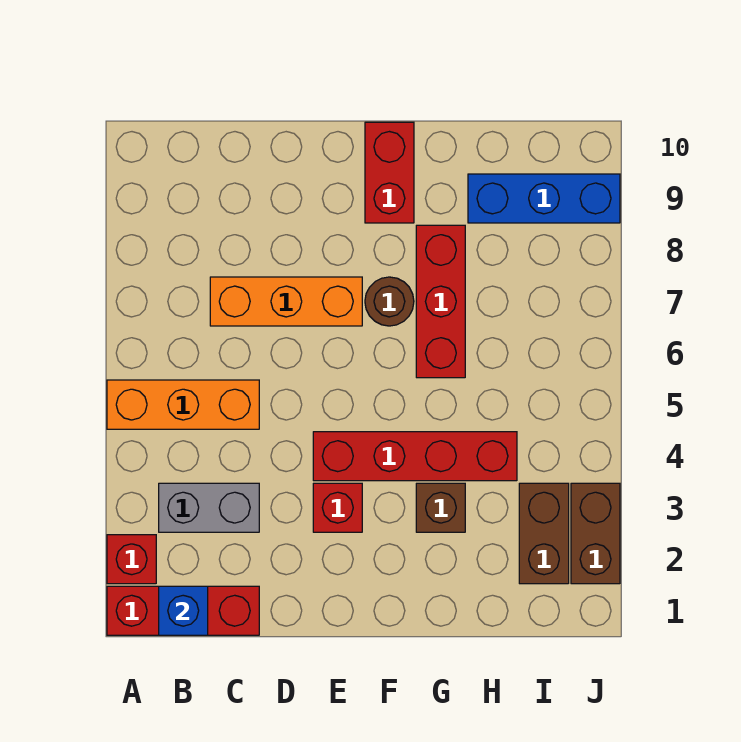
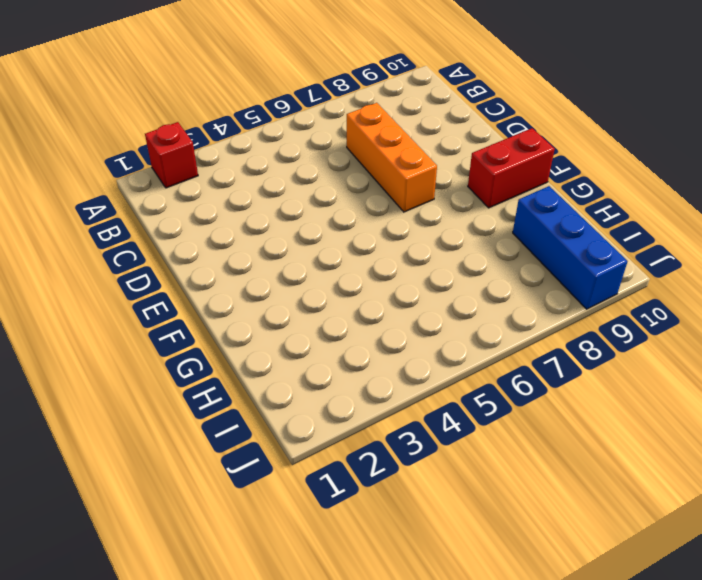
none -> red 1x3 brick [107,586,259,635]
none -> orange 1x3 brick [107,380,259,429]
none -> grey 1x2 brick [159,483,259,532]

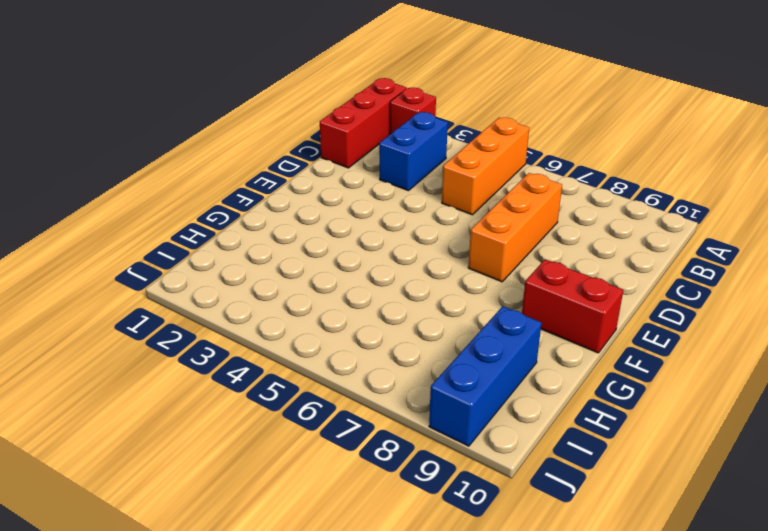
blue 1x2 brick [379,112,448,191] -> grey 1x2 brick [159,483,259,532]
none -> red 1x1 brick [313,483,362,532]
none -> red 1x4 brick [313,432,517,481]
none -> brown 1x1 round brick [365,277,414,326]

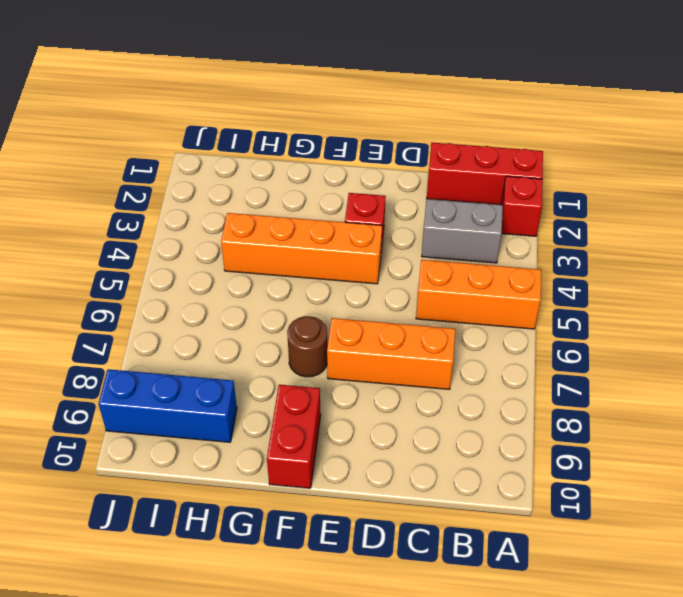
orange 1x4 brick [221,213,382,284] -> red 1x4 brick [313,432,517,481]
none -> brown 1x1 brick [416,483,465,532]
none -> red 1x3 brick [416,225,465,378]
none -> brown 1x2 brick [519,483,569,584]

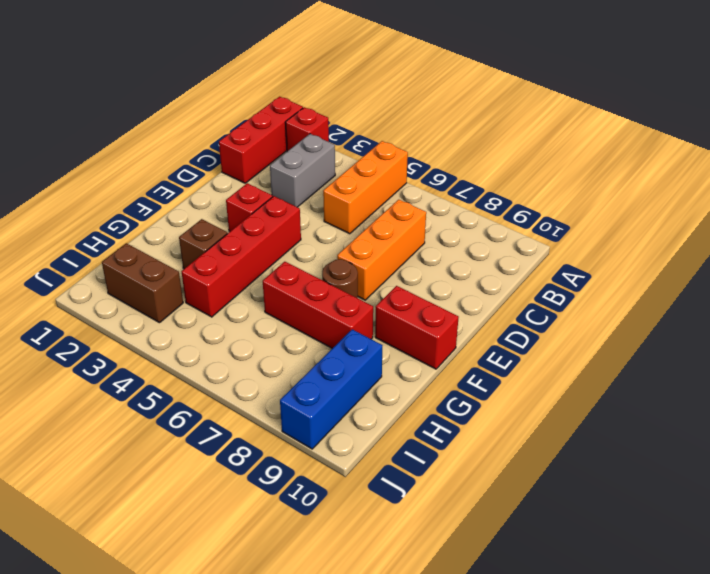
none -> brown 1x2 brick [571,483,620,584]
none -> blue 1x1 brick [159,586,208,635]

